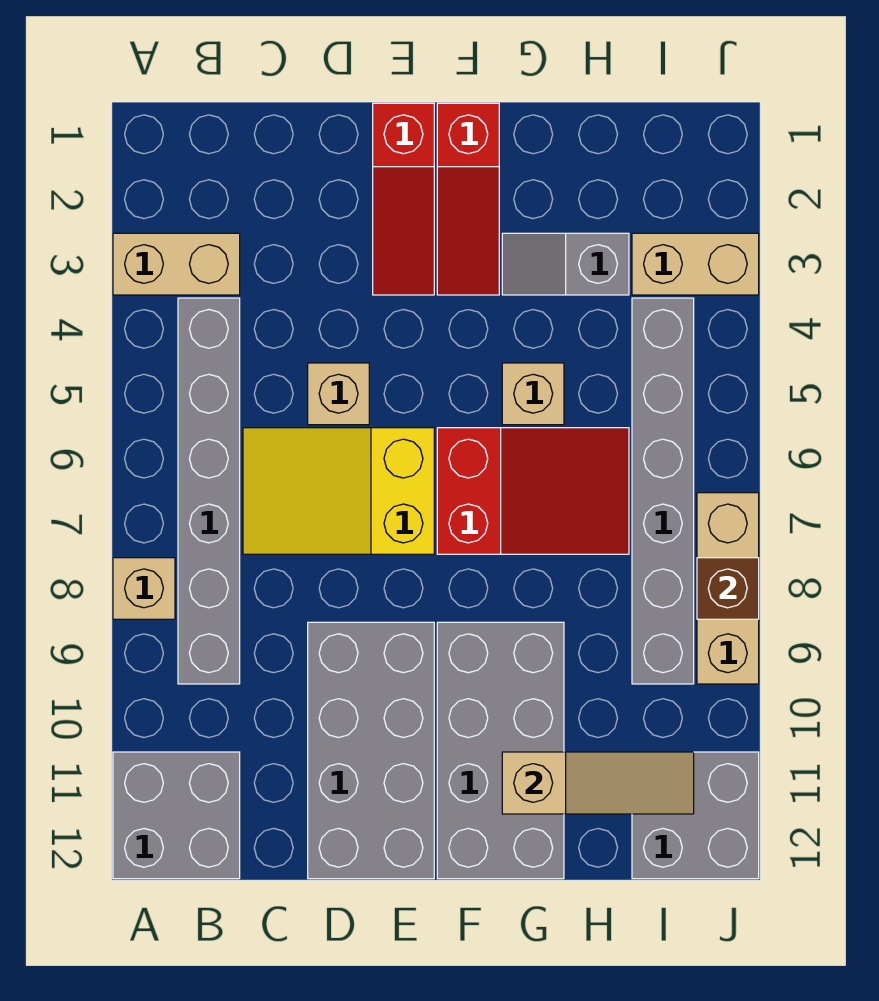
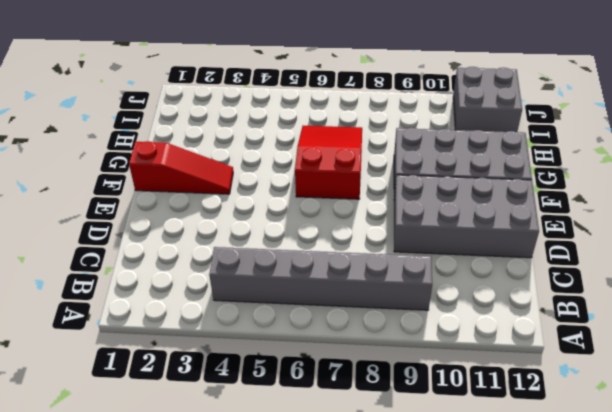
none -> tan 1x2 brick [113,233,240,295]
none -> tan 1x1 brick [113,558,175,619]
none -> grey 2x2 brick [113,752,240,879]

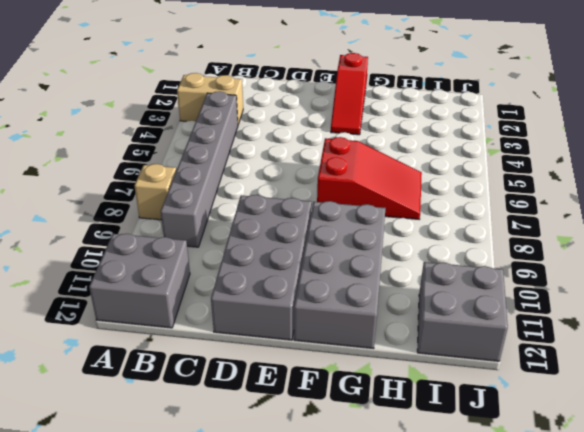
none -> yellow 2x3 slope [243,428,434,554]
none -> tan 1x1 brick [308,363,369,425]
none -> red 1x3 slope [373,103,434,295]

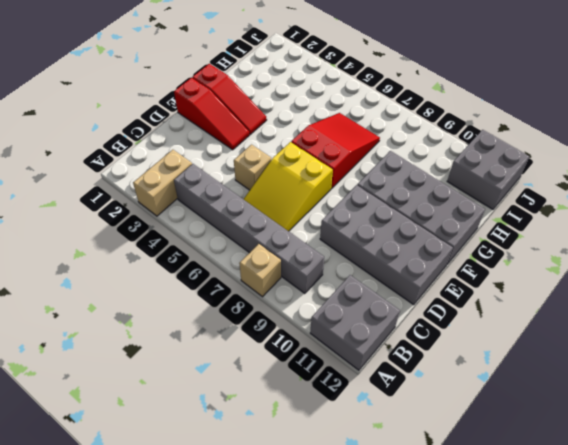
none -> grey 1x2 slope [502,233,629,295]
none -> tan 1x1 brick [502,363,564,425]
none -> tan 1x2 brick [632,233,759,295]

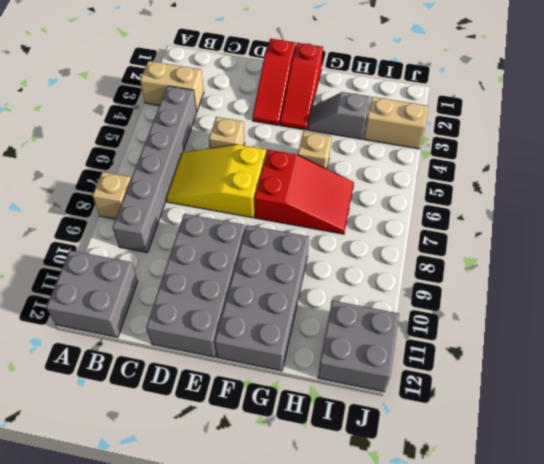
none -> grey 1x6 brick [632,298,694,684]
none -> tan 1x3 brick [697,493,759,684]
none -> tan 1x3 slope [502,752,694,814]

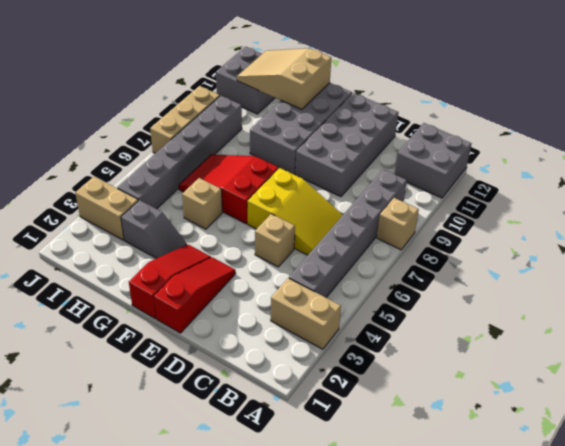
tan 2x3 slope [237,48,331,109] -> tan 1x3 slope [502,752,694,814]
none -> brown 1x1 brick [697,558,759,619]

